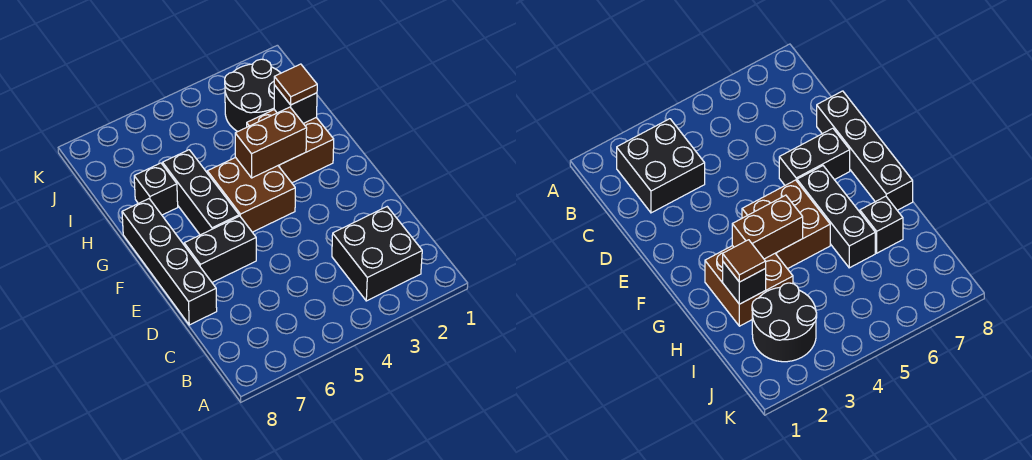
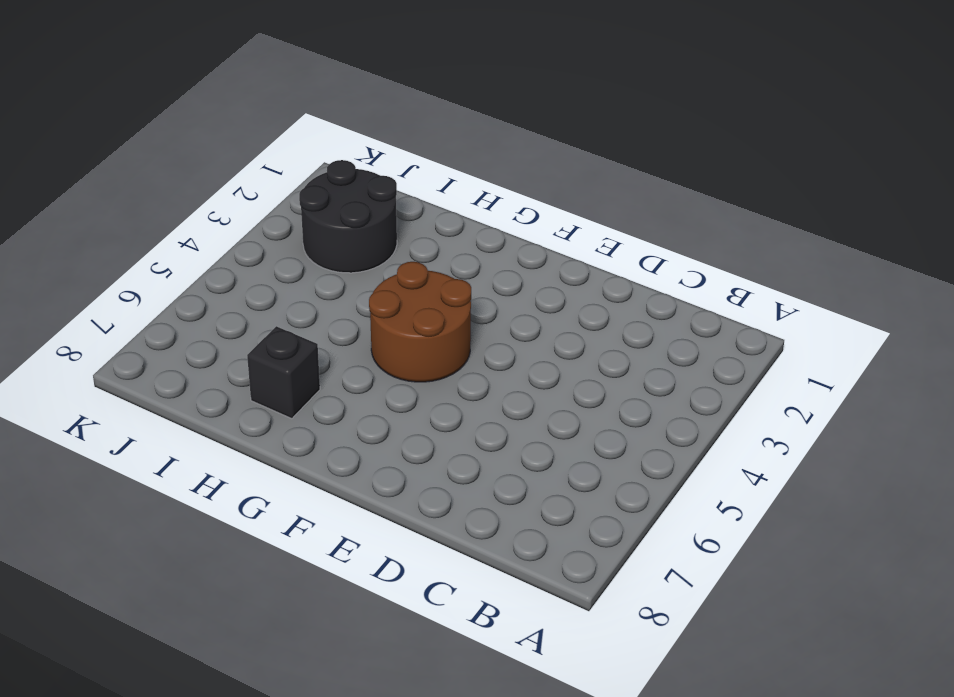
brown 2x2 round brick [369,262,471,382] -> brown 2x2 brick [207,157,295,232]
none -> black 2x2 brick [332,207,422,301]
none -> black 1x4 brick [122,199,217,325]

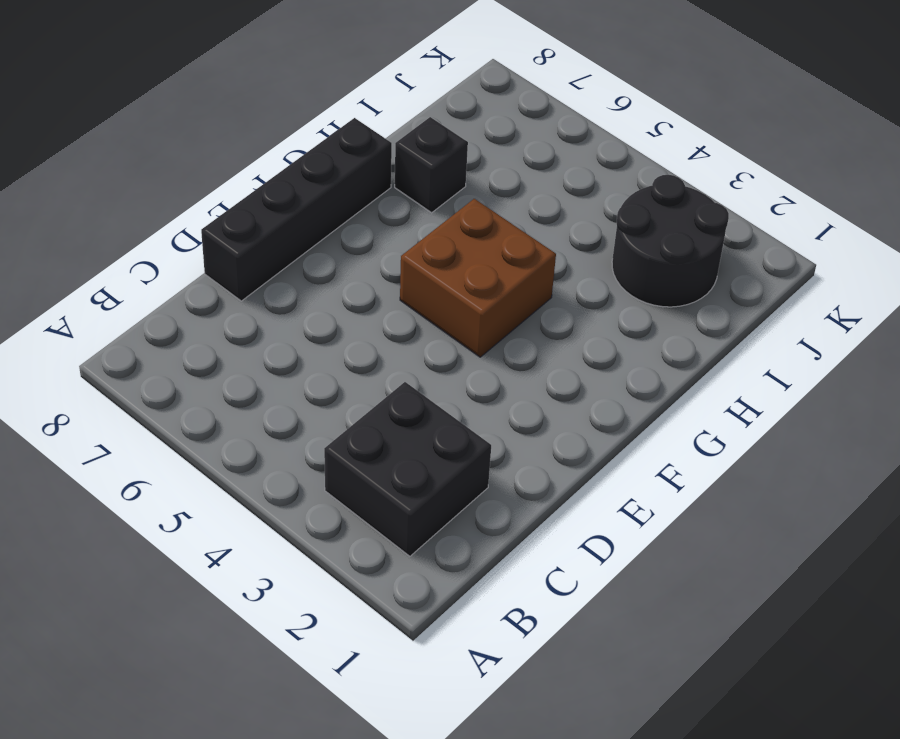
none -> black 1x2 brick [184,216,256,282]
none -> black 1x3 brick [163,150,239,235]

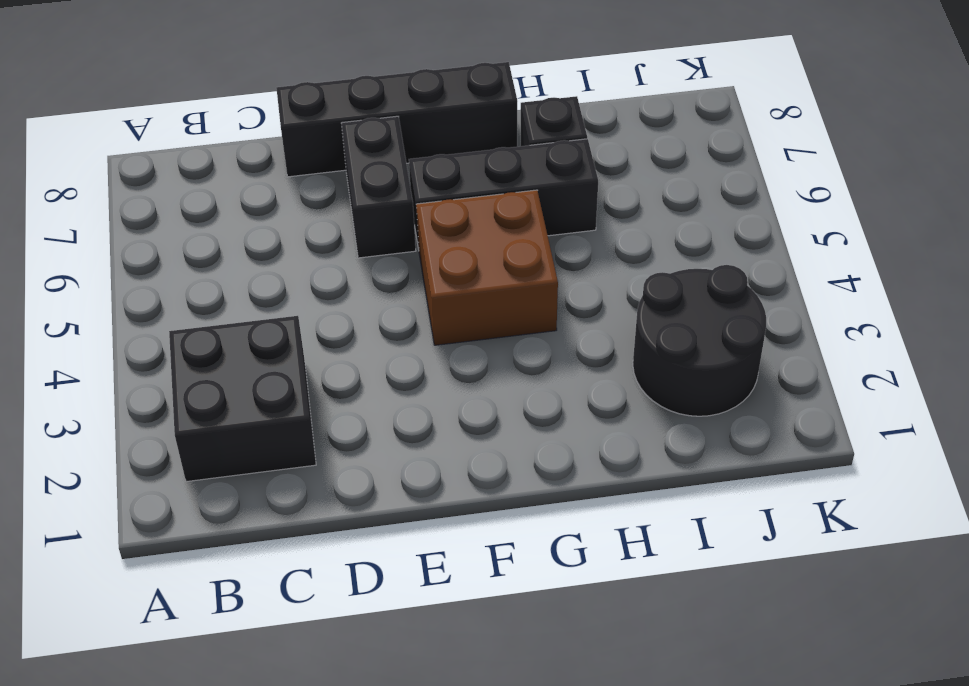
none -> brown 2x2 brick [247,110,334,183]
none -> brown 1x2 brick [235,107,307,178]

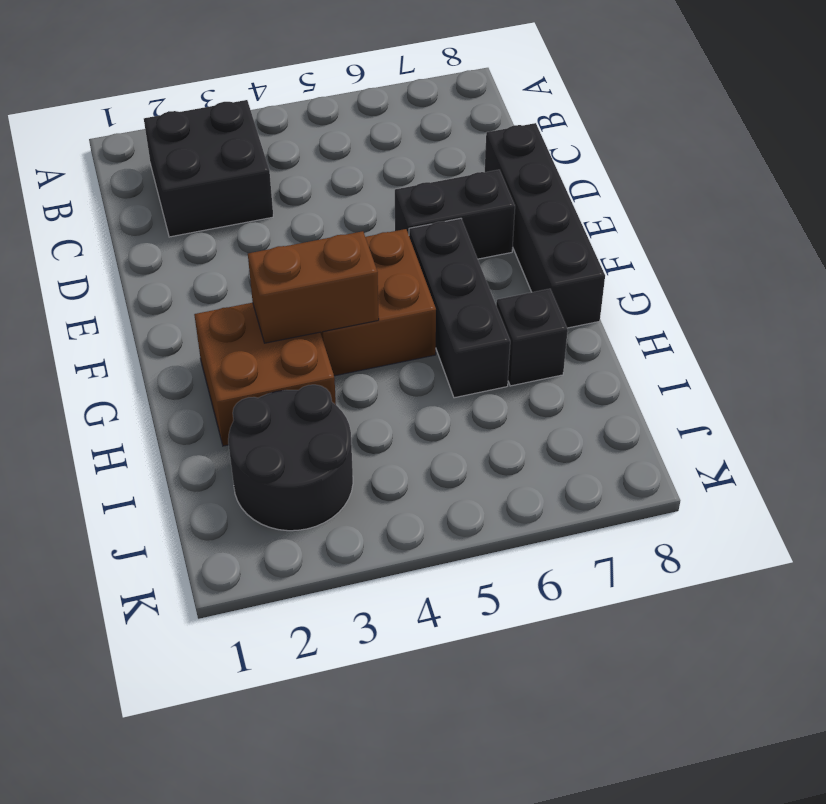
none -> black 1x1 brick [274,85,317,124]
none -> brown 1x1 tile [274,64,317,105]

